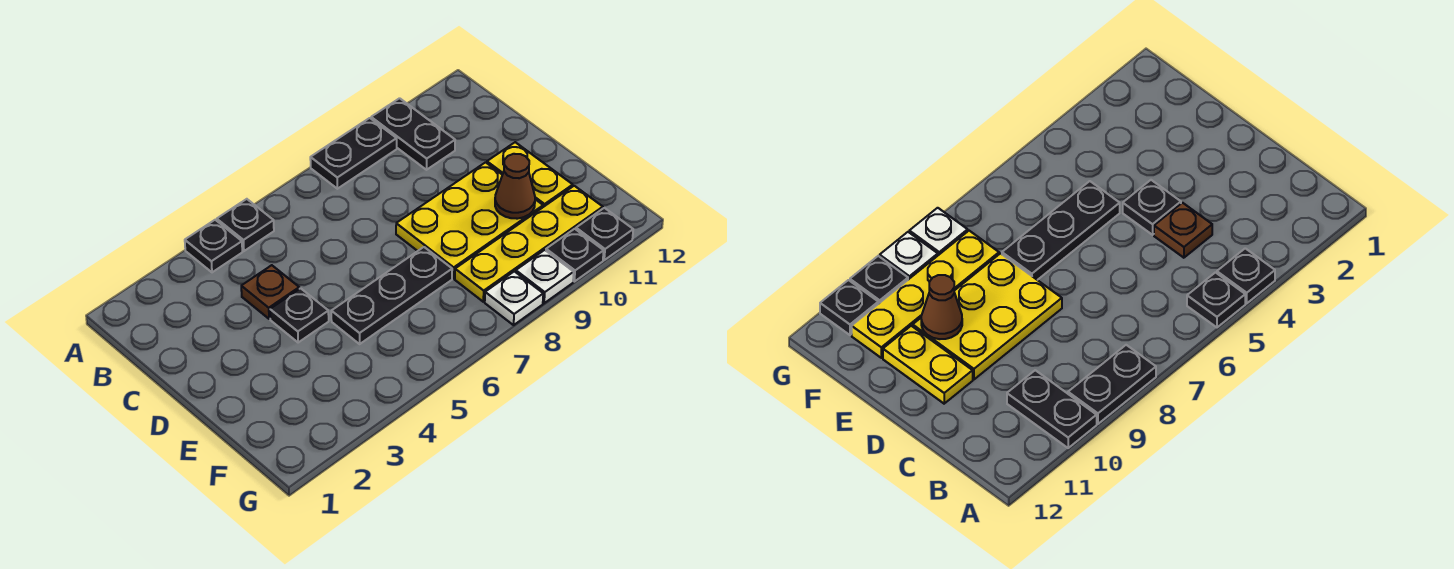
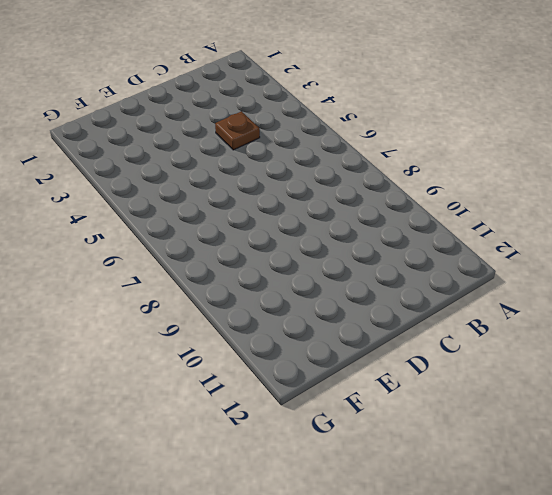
none -> black 1x1 plate [185,220,242,272]
none -> black 1x1 plate [217,199,274,251]
none -> black 1x2 plate [310,118,397,189]

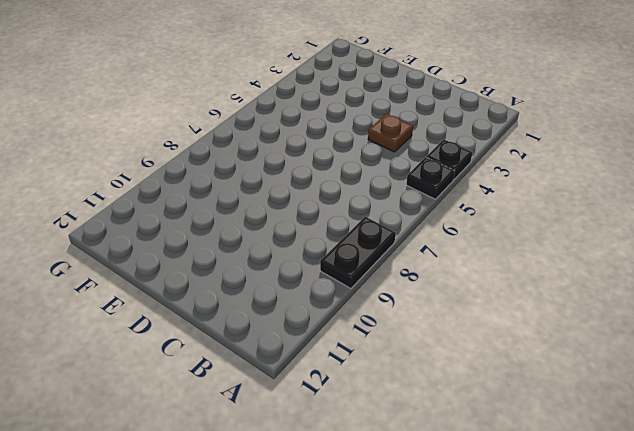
none -> black 1x2 plate [371,98,455,170]
none -> black 1x1 plate [270,288,329,343]
none -> yellow 2x3 plate [396,162,543,278]

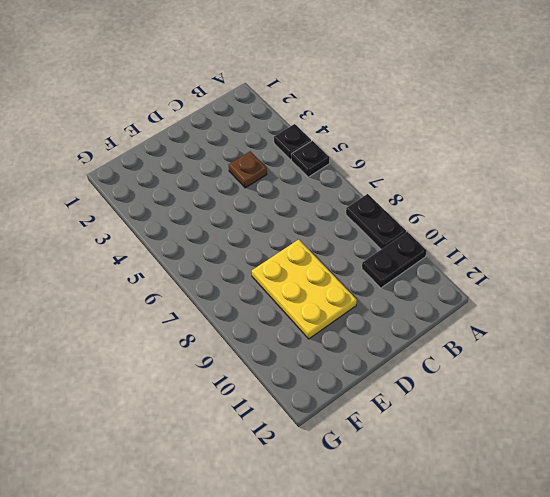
none -> black 1x1 plate [270,288,329,343]
none -> yellow 1x2 plate [487,142,573,207]
none -> black 1x3 plate [331,247,452,344]

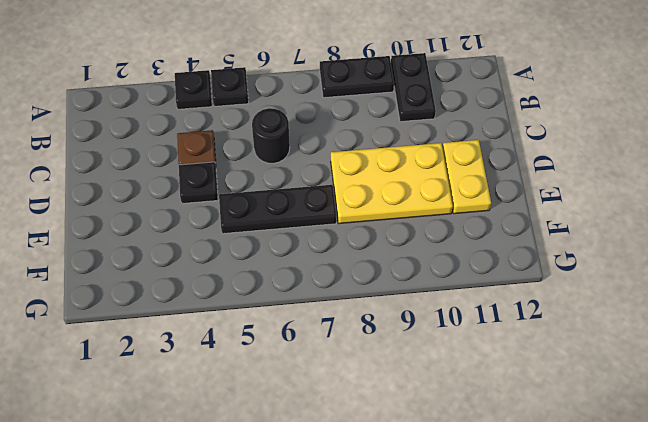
black 1x1 round brick [252,108,290,163] -> none
none -> yellow 1x4 plate [455,186,603,302]
none -> white 1x1 plate [485,271,543,325]
none -> white 1x1 plate [516,250,574,303]

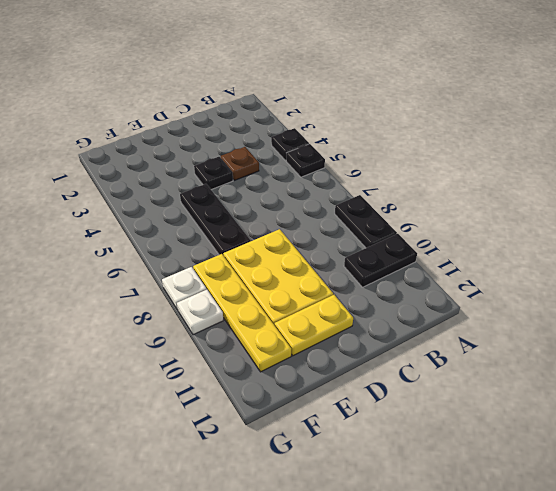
none -> black 1x1 plate [546,229,604,282]
none -> black 1x1 plate [576,208,633,260]
none -> brown 1x1 cone [495,154,535,219]

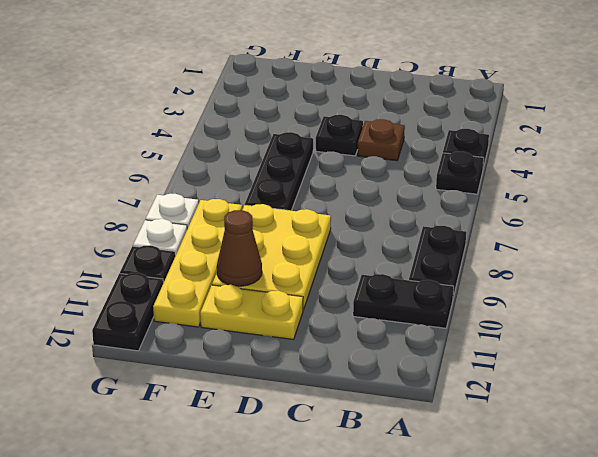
black 1x2 plate [92,273,163,351] -> black 1x1 plate [576,208,633,260]

